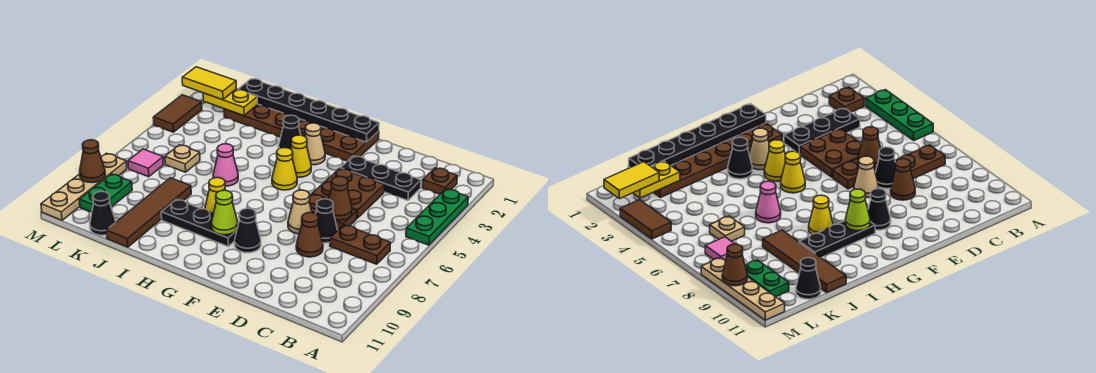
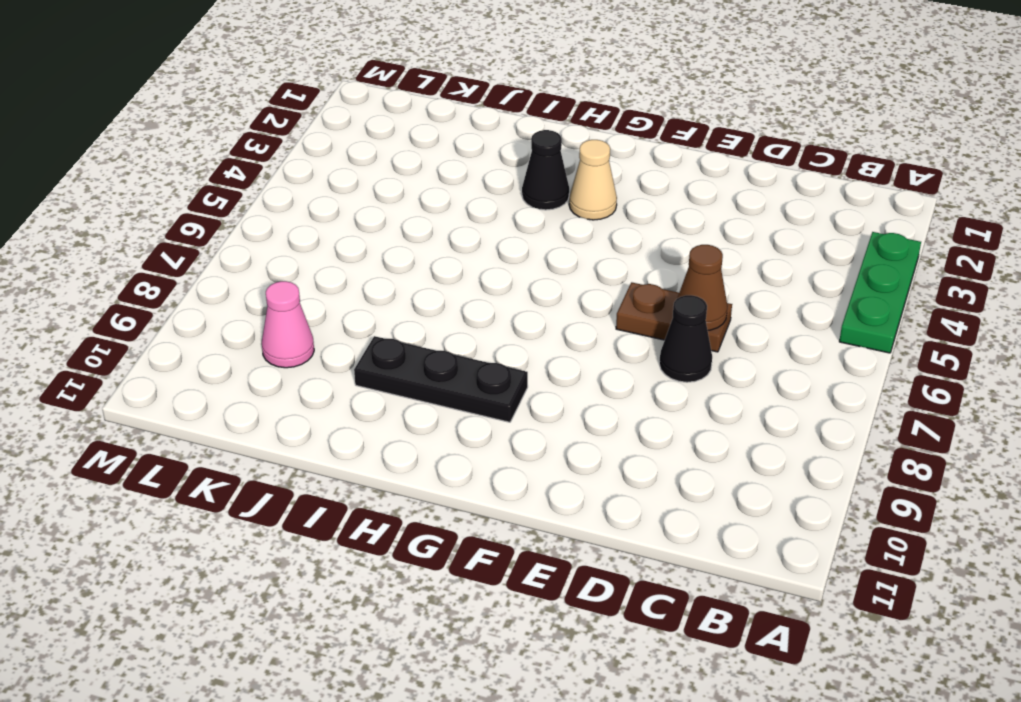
pink 1x1 cone [262,281,314,368] -> pink 1x1 cone moved to [213,144,238,186]
none -> brown 1x1 plate [422,168,457,194]
none -> brown 1x2 plate [330,225,391,264]
none -> black 1x3 plate [341,156,421,200]
none -> brown 2x2 plate [312,168,384,218]

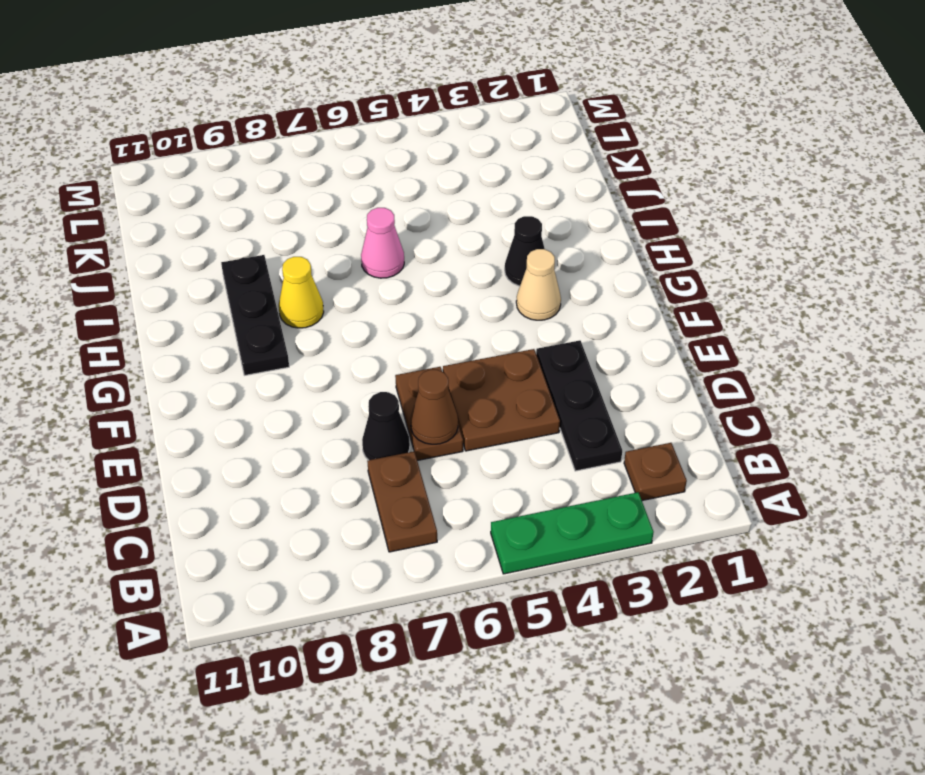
none -> brown 1x1 cone [296,213,323,257]
none -> tan 1x1 cone [288,190,312,234]
none -> brown 2x6 plate [224,104,379,161]
none -> black 1x1 cone [235,208,261,253]

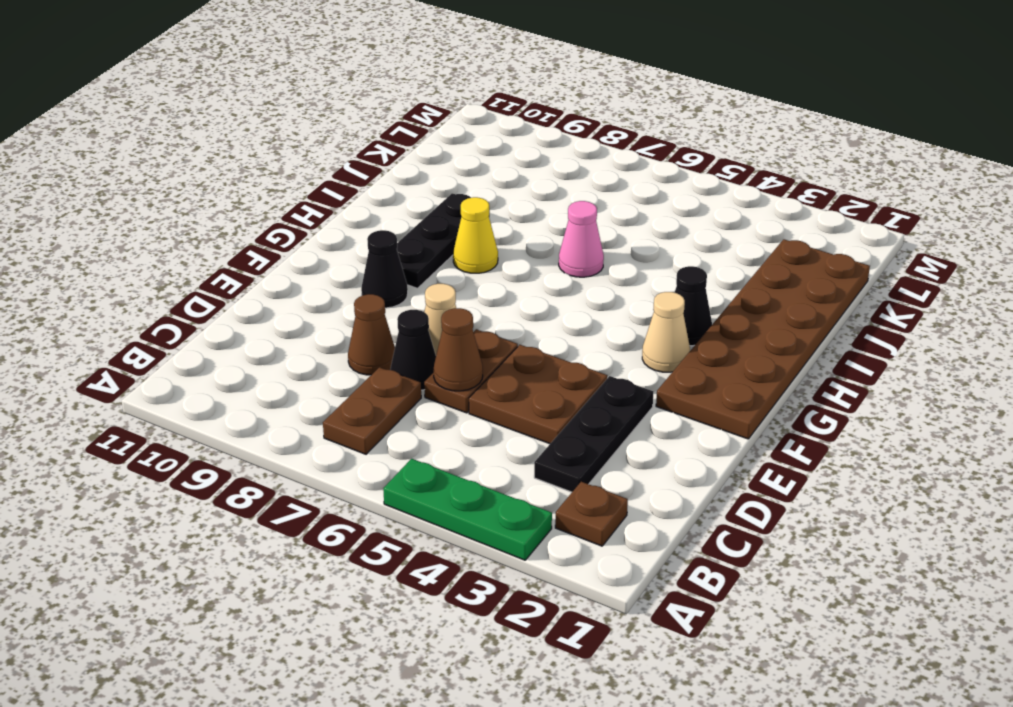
none -> yellow 1x1 cone [291,135,311,177]
none -> yellow 1x1 cone [272,148,297,190]
none -> brown 1x4 tile [106,178,191,247]
none -> tan 1x1 plate [165,145,200,172]

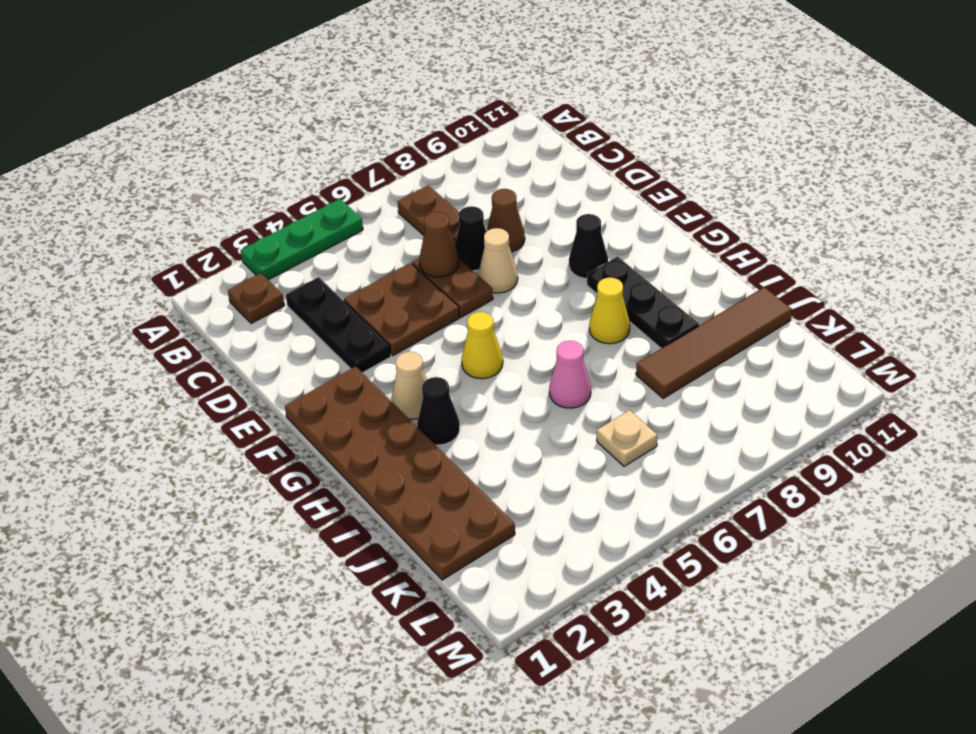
none -> yellow 1x1 cone [291,135,311,177]
none -> black 1x1 cone [90,191,116,235]
none -> pink 1x1 tile [128,149,164,177]
none -> green 1x2 plate [79,174,132,212]

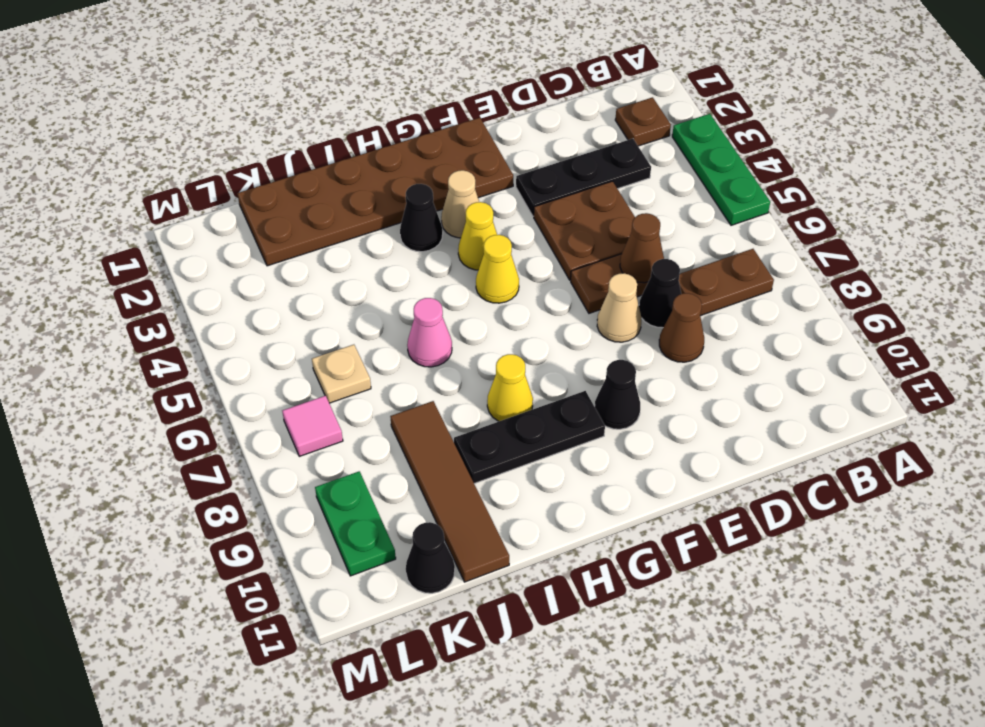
none -> brown 1x2 tile [153,95,202,132]
none -> tan 1x4 plate [41,153,127,220]
none -> black 1x6 plate [238,79,379,142]
none -> lime 1x1 cone [211,190,238,235]

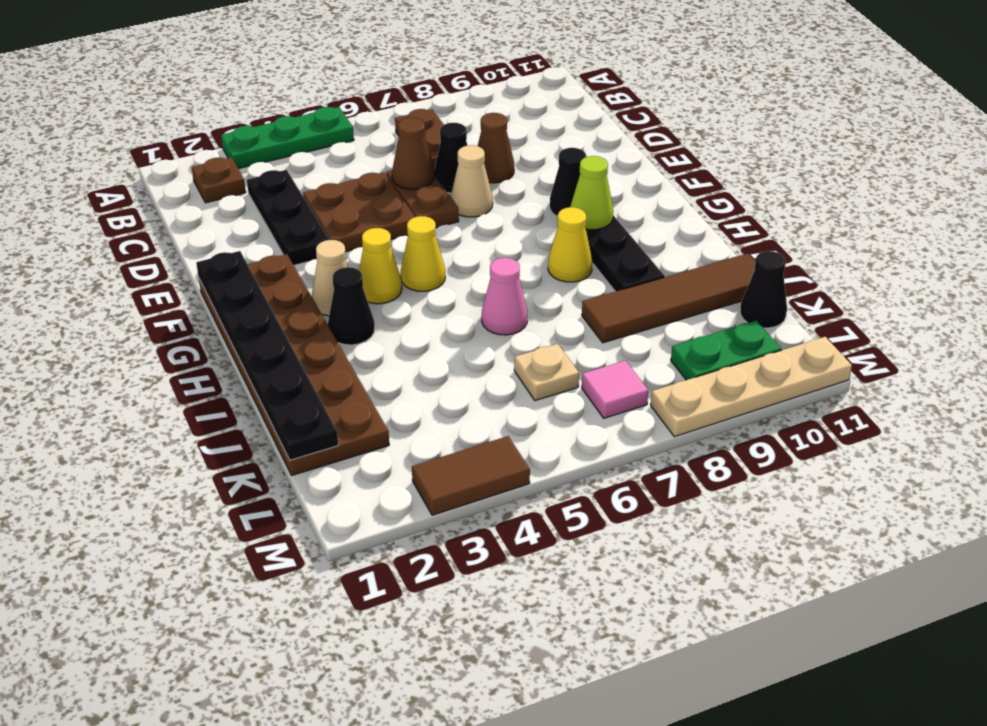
none -> yellow 1x2 plate [203,89,257,116]
none -> brown 1x1 cone [80,140,105,183]
none -> yellow 1x2 tile [182,67,236,100]

